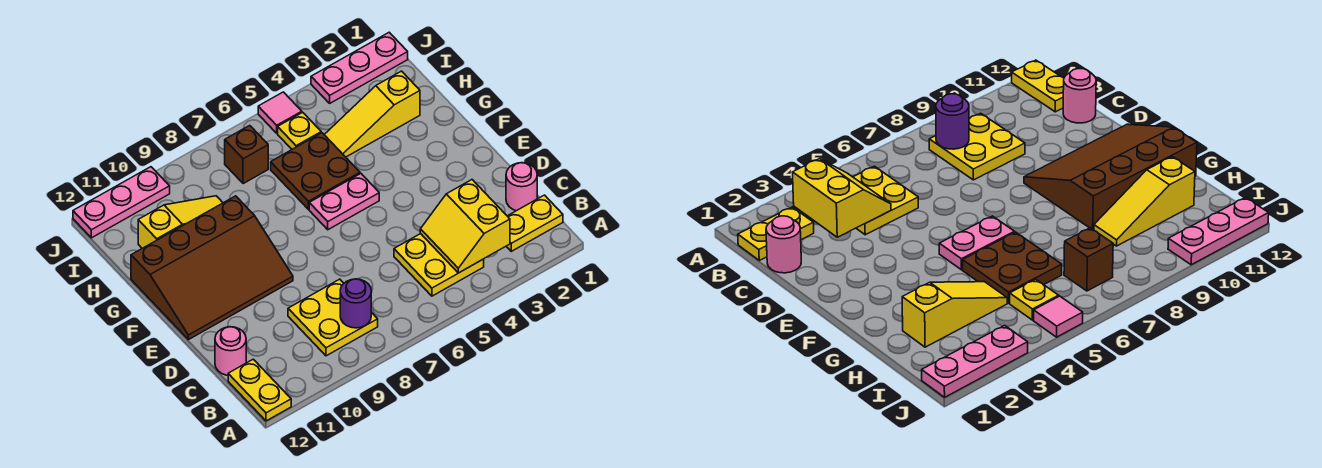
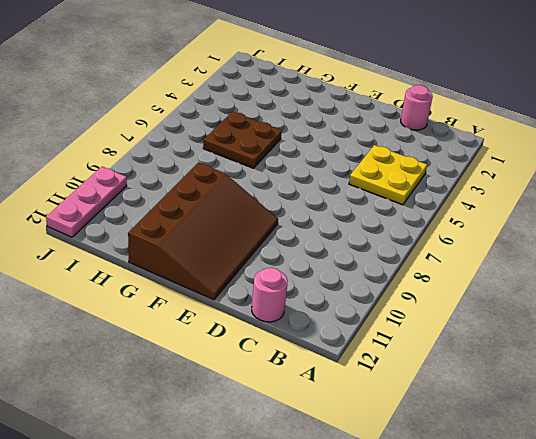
none -> yellow 1x2 plate [228,359,291,421]
none -> yellow 1x2 plate [506,195,563,251]
none -> yellow 2x2 plate [288,279,378,356]

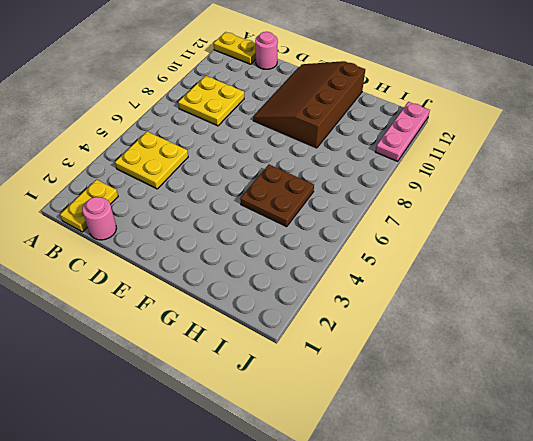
none -> pink 1x2 plate [309,174,379,230]
none -> yellow 1x3 slope [324,71,420,157]
none -> yellow 1x3 slope [138,196,223,248]

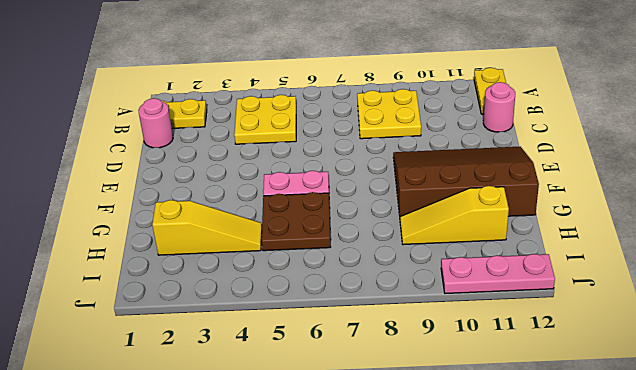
none -> yellow 1x1 plate [278,112,321,149]
none -> brown 1x1 brick [225,126,268,184]
none -> pink 1x3 plate [311,32,408,103]

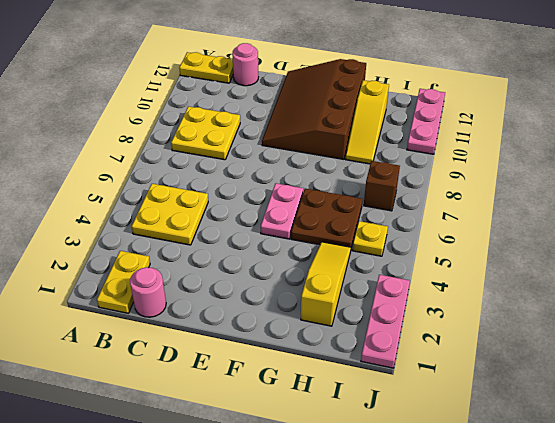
none -> pink 1x1 tile [258,92,302,133]
none -> yellow 2x2 slope [420,180,510,273]
none -> purple 1x1 round brick [340,279,371,328]

